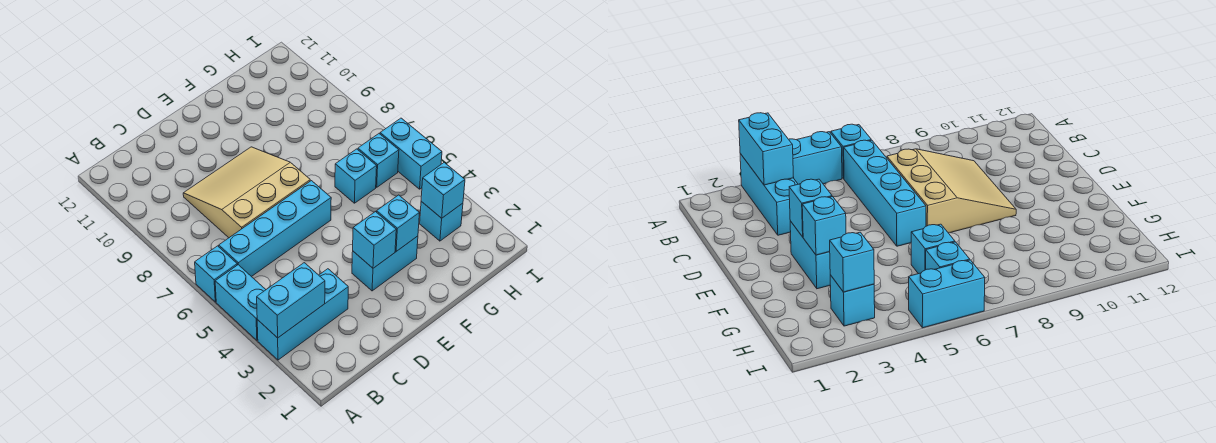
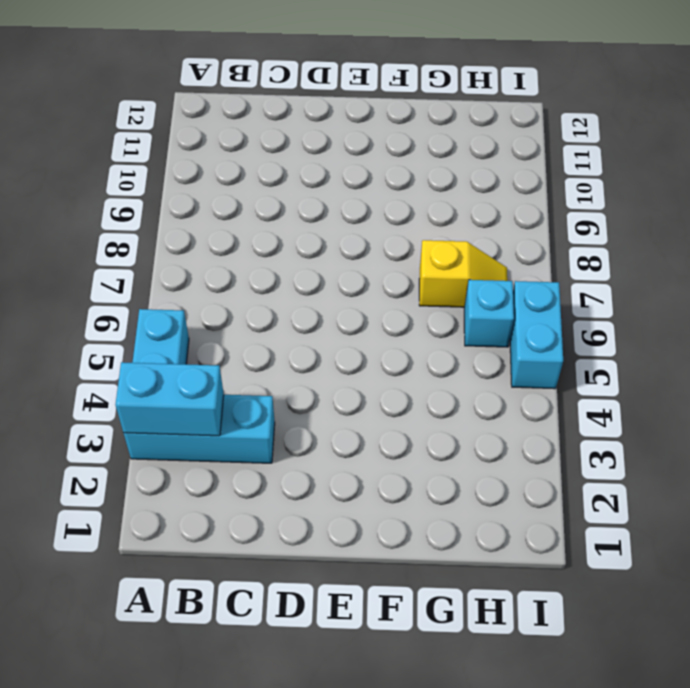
yellow 1x2 slope [419,240,507,307] -> none
none -> cyan 1x1 brick [195,246,237,302]
none -> cyan 1x4 brick [219,181,331,277]
none -> tan 3x3 slope [183,147,310,238]

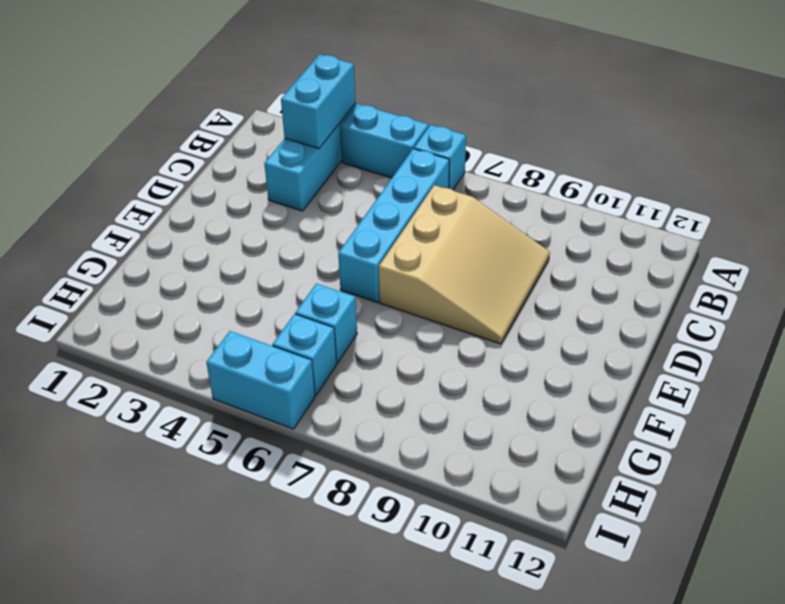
none -> cyan 1x2 brick [352,236,418,291]
none -> cyan 1x1 brick [420,202,463,241]
none -> cyan 1x1 brick [353,212,396,268]

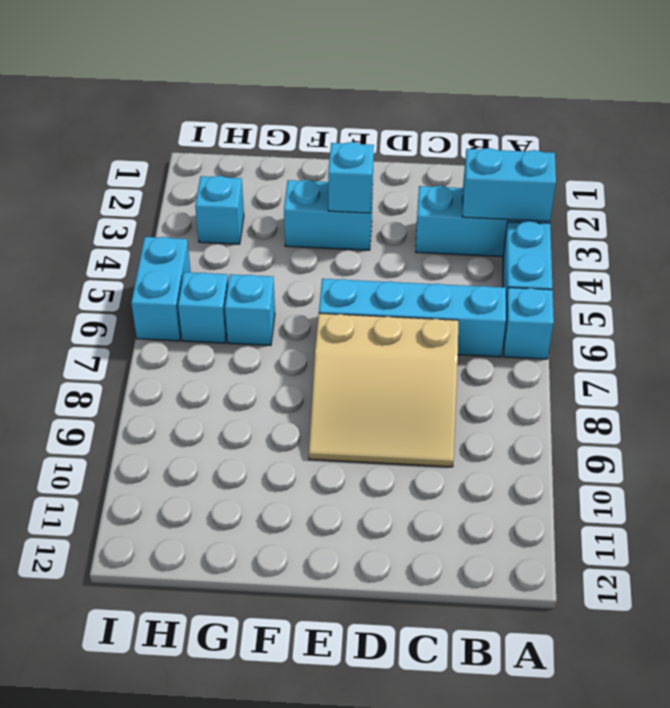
none -> cyan 1x1 brick [377,195,419,251]
none -> cyan 1x1 brick [421,163,465,218]

